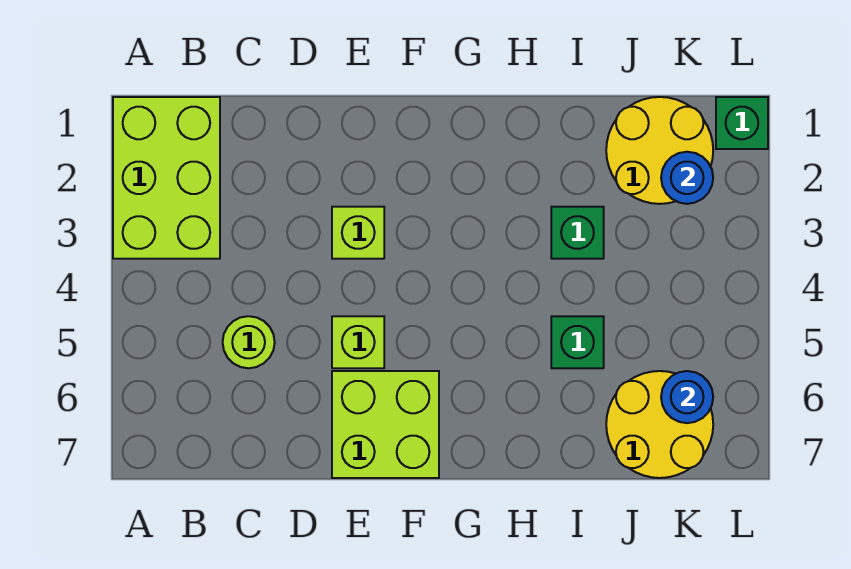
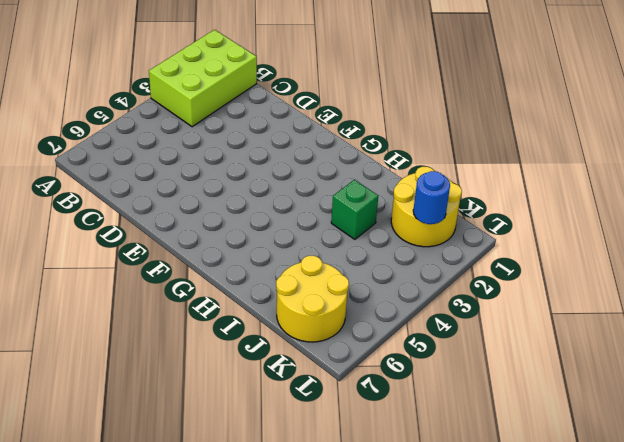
none -> lime 1x1 round brick [223,316,275,368]
none -> lime 1x1 brick [332,207,384,259]
none -> lime 1x1 brick [332,316,384,368]

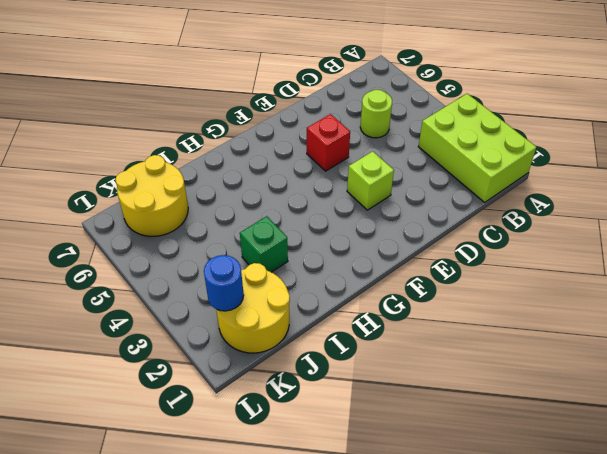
red 1x1 brick [307,114,350,171] -> lime 1x1 brick [332,316,384,368]
none -> lime 2x2 brick [332,371,439,478]
none -> green 1x1 brick [551,316,604,368]
none -> green 1x1 brick [716,97,768,149]

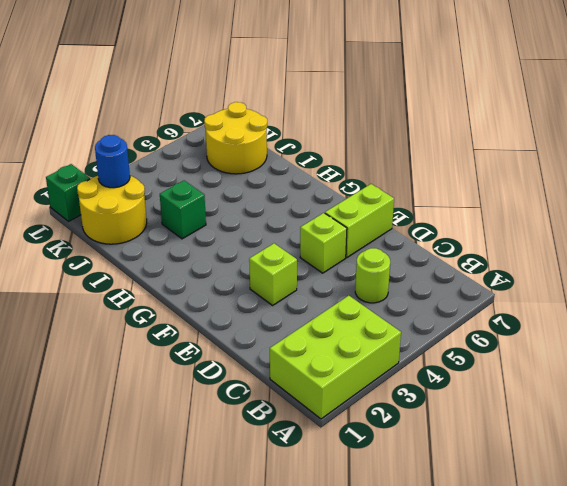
lime 1x2 brick [325,184,394,257] -> lime 2x2 brick [332,371,439,478]
none -> green 1x1 brick [551,316,604,368]
none -> blue 1x1 round brick [661,371,713,423]

